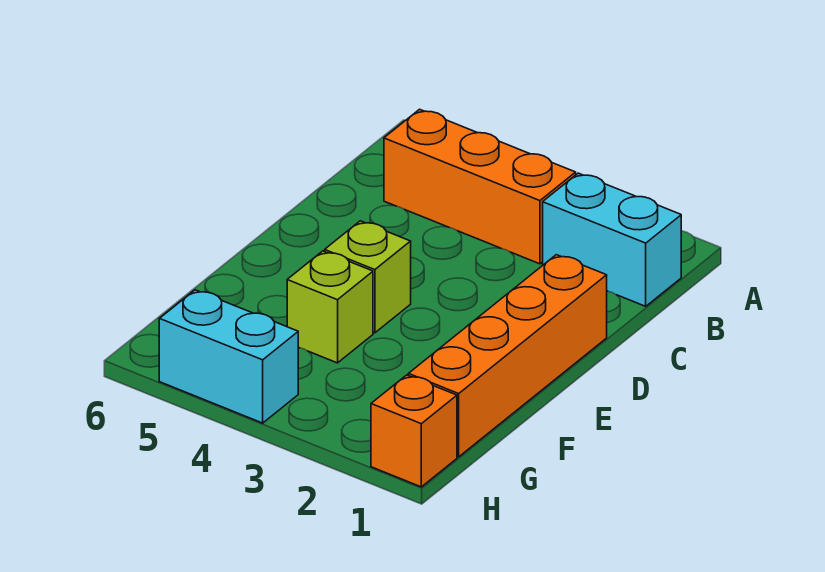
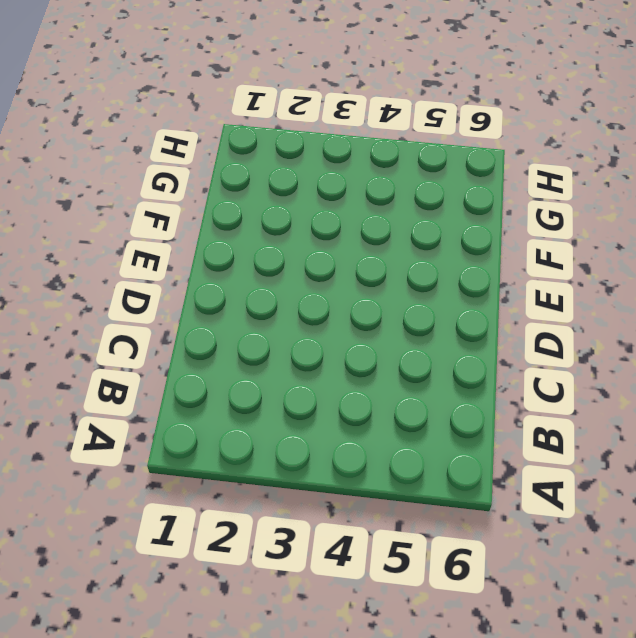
none -> cyan 1x2 brick [543,173,681,306]
none -> orange 1x3 brick [384,109,576,264]

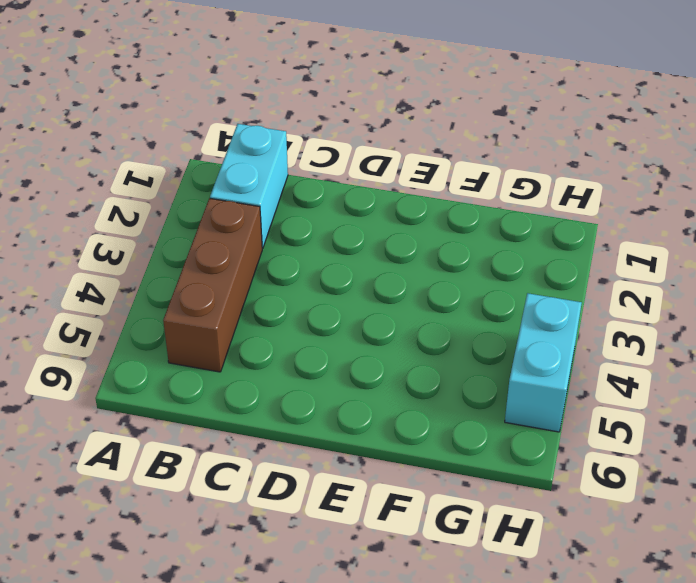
brown 1x3 brick [163,198,262,372] -> orange 1x3 brick [384,109,576,264]
none -> orange 1x4 brick [408,255,607,457]
none -> lime 1x1 brick [325,221,411,333]

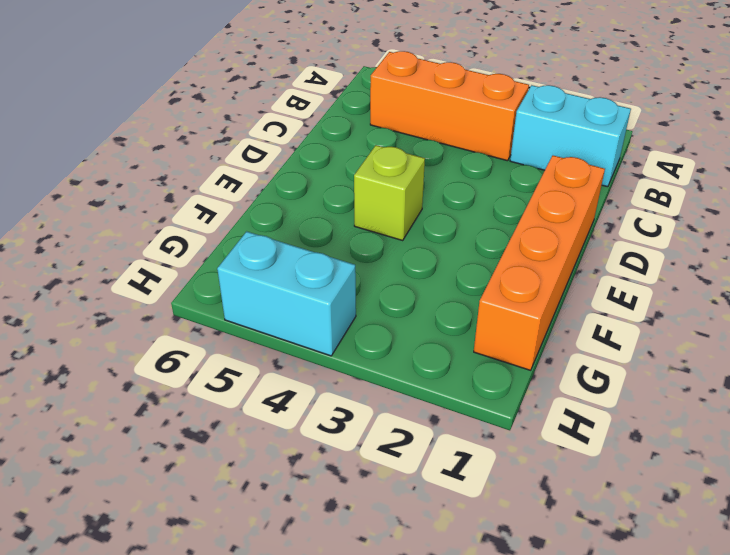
none -> lime 1x1 brick [287,251,373,363]
none -> orange 1x1 brick [371,375,457,487]

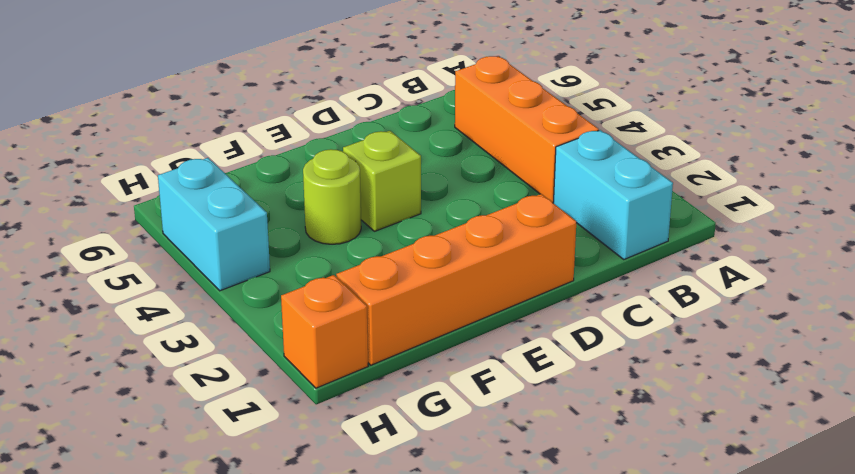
lime 1x1 round brick [303,149,361,244] -> lime 1x1 brick [287,251,373,363]

